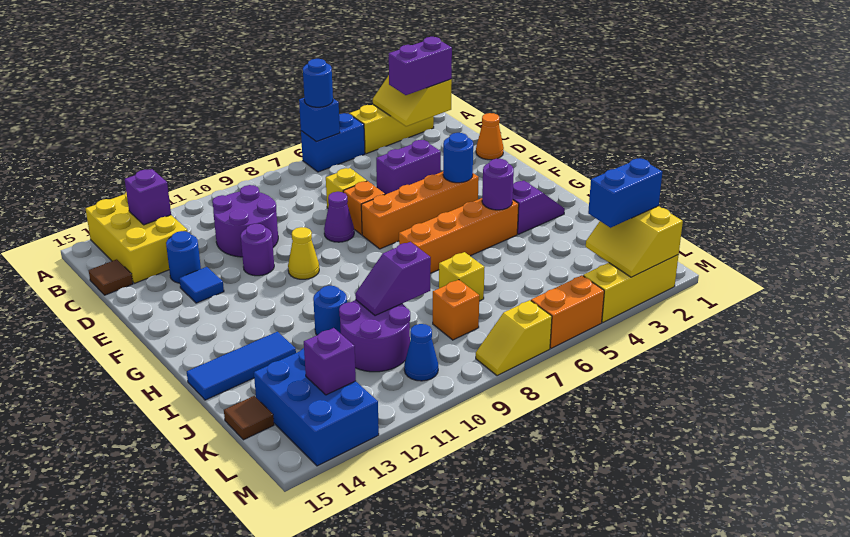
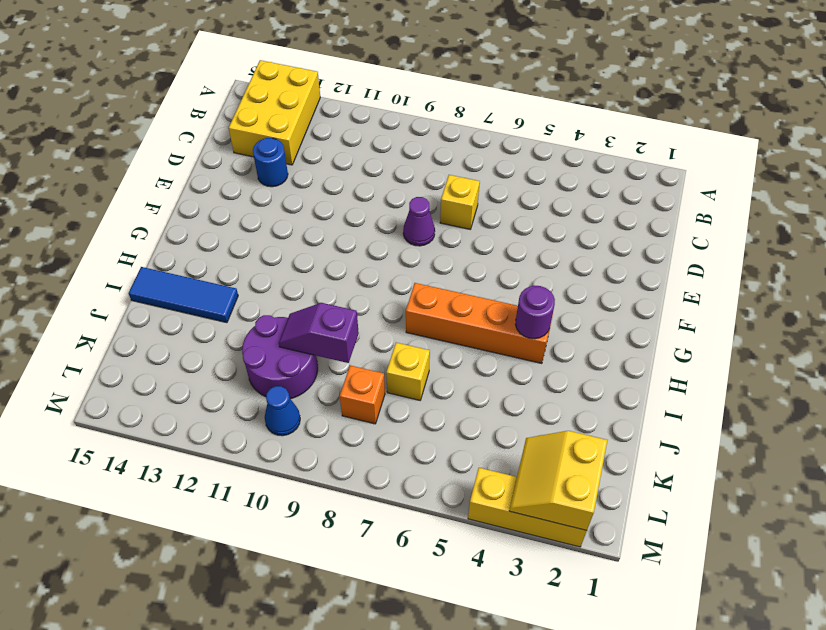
none -> yellow 1x3 brick [349,105,434,154]
none -> blue 1x2 brick [301,113,365,172]
none -> purple 2x2 round brick [212,185,278,257]
none -> brown 1x1 tile [89,259,133,295]

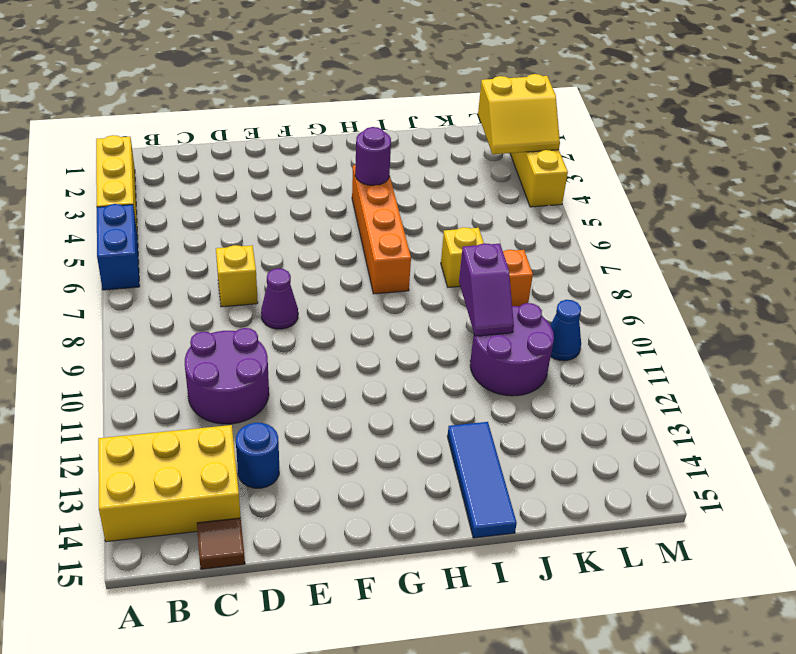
none -> orange 1x1 cone [476,113,504,160]
none -> purple 1x2 brick [376,140,441,194]
none -> orange 1x1 brick [343,181,385,235]
none -> purple 1x1 round brick [241,224,274,276]

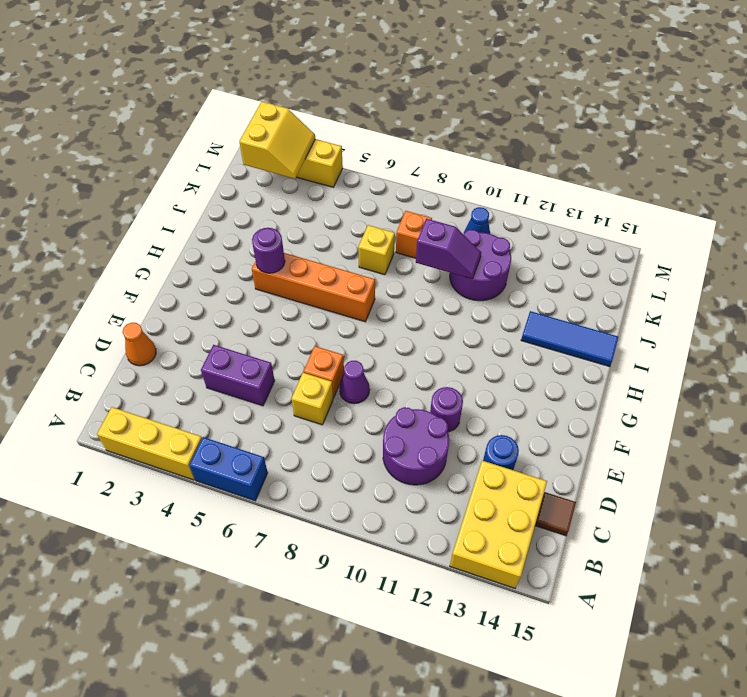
none -> blue 1x1 tile [179,267,224,303]
none -> orange 1x4 brick [361,172,479,249]
none -> yellow 1x1 cone [288,227,319,279]
none -> purple 1x2 slope [513,181,565,234]

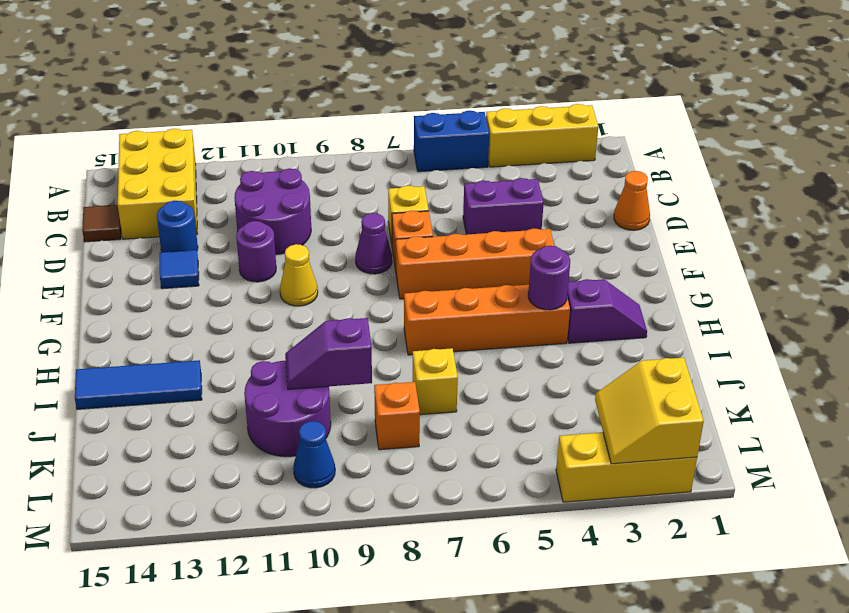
none -> blue 1x1 round brick [313,286,347,335]
none -> blue 2x3 brick [254,348,379,466]
none -> brown 1x1 tile [224,396,274,440]
none -> orange 1x2 brick [531,275,604,348]

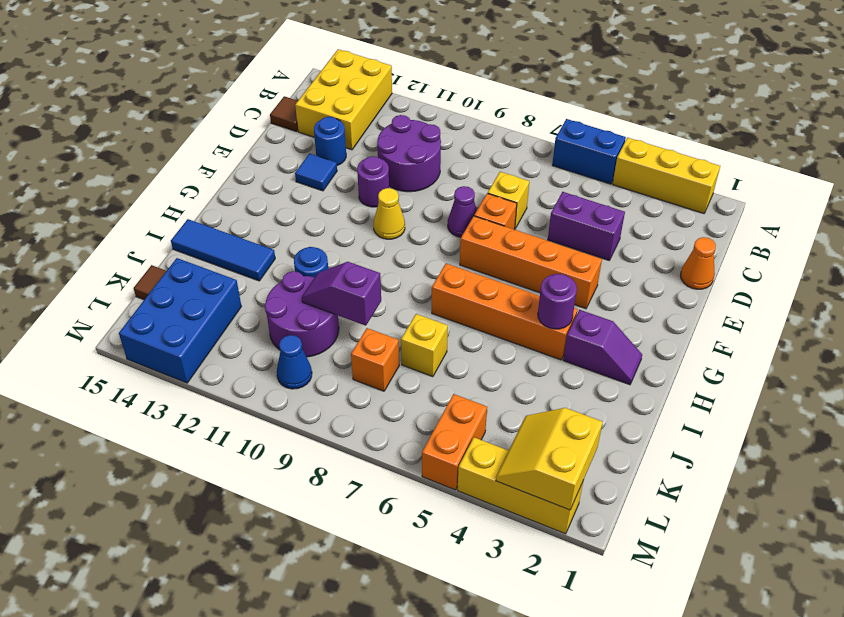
orange 1x2 brick [422,394,487,490] -> orange 1x2 brick turned to [531,275,604,348]
none -> yellow 1x2 slope [476,300,552,376]
none -> yellow 2x2 slope [373,76,452,126]
none -> blue 1x1 brick [299,98,340,142]
none -> purple 1x1 brick [125,169,171,225]

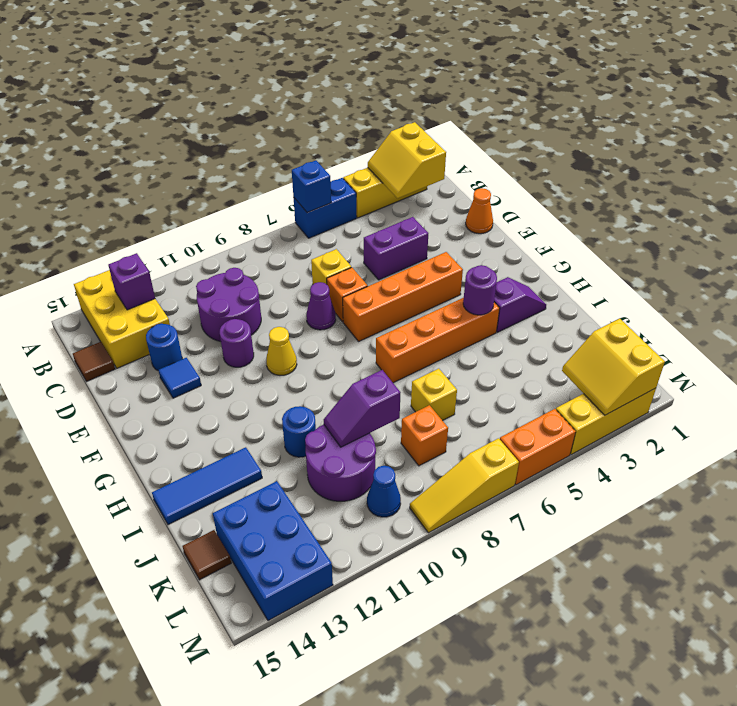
yellow 1x3 slope [410,438,519,533] -> yellow 1x2 slope [476,300,552,376]
none -> blue 1x1 round brick [443,133,473,183]
none -> purple 1x1 brick [304,328,356,395]
none -> blue 1x1 round brick [303,59,333,107]
none -> purple 1x2 brick [389,37,452,95]

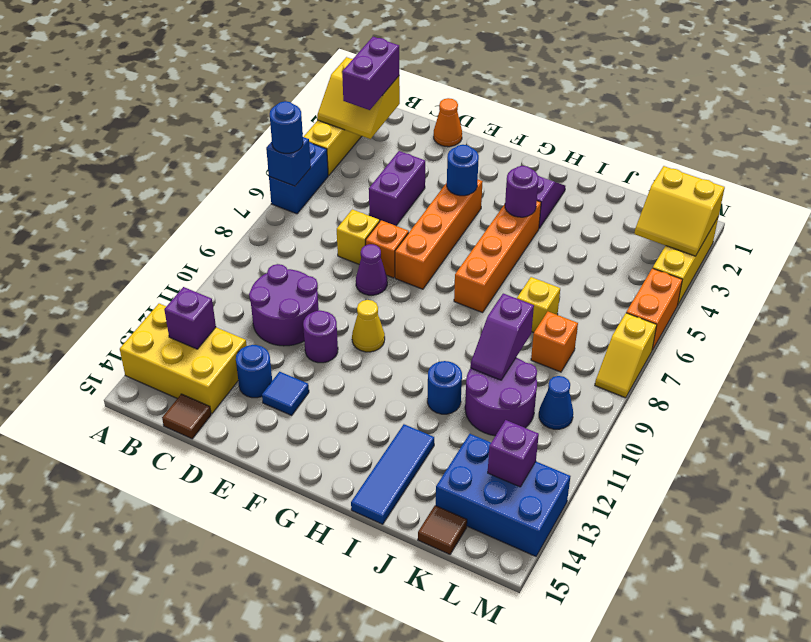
none -> blue 1x2 brick [588,158,662,228]

